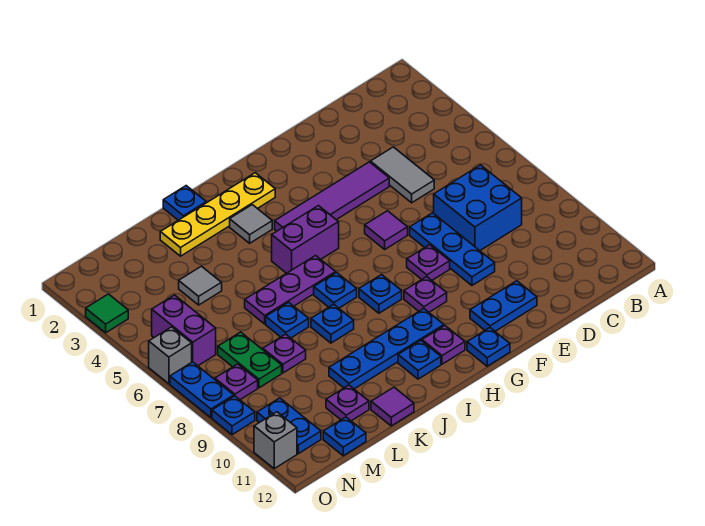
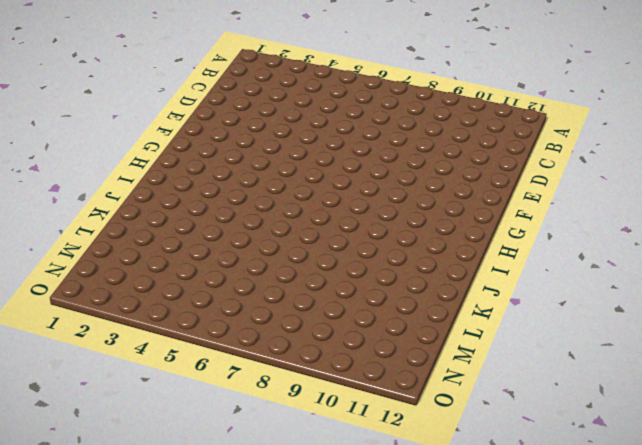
none -> blue 2x2 brick [434,165,522,251]
none -> grey 1x2 tile [371,147,434,203]
none -> purple 1x4 tile [275,162,389,231]
none -> blue 1x3 plate [410,213,495,285]

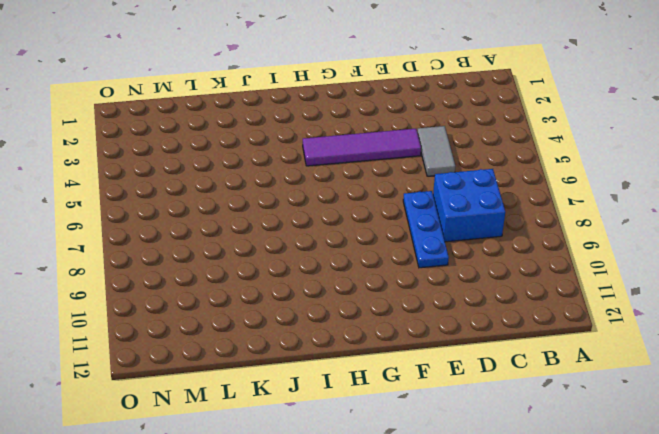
none -> blue 1x2 plate [470,281,537,331]
none -> purple 1x1 tile [365,211,408,249]
none -> purple 1x1 plate [407,245,450,280]
none -> purple 1x1 plate [404,277,447,312]

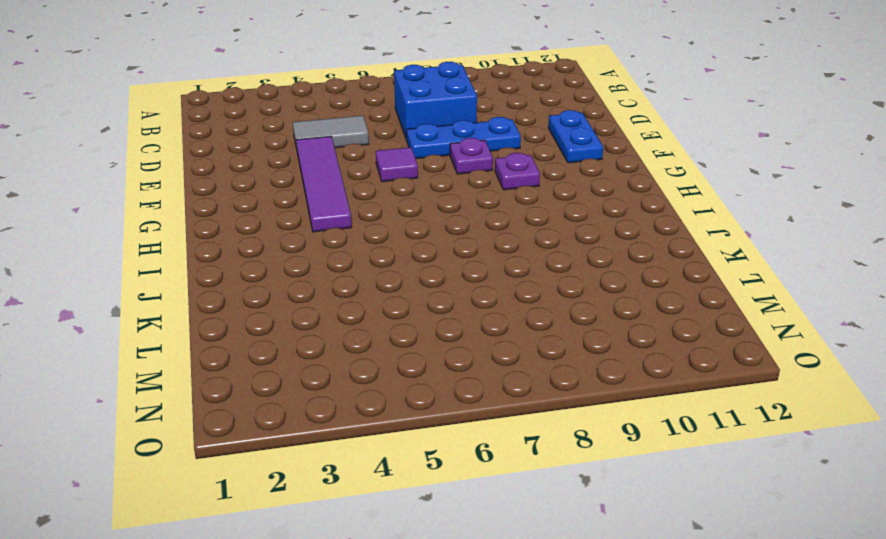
none -> blue 1x1 plate [467,328,510,366]
none -> yellow 1x4 plate [160,173,275,256]
none -> purple 1x2 brick [272,206,339,273]
none -> blue 1x1 plate [359,275,402,313]

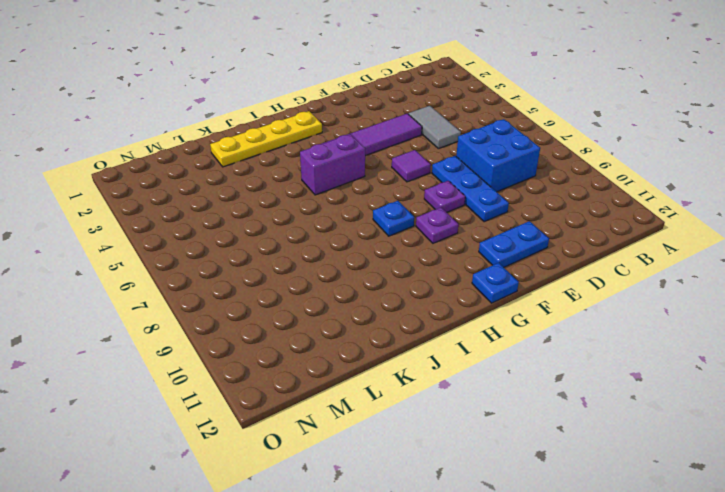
none -> blue 1x4 plate [329,309,444,389]
none -> purple 1x1 plate [422,326,465,364]
none -> grey 1x1 tile [230,205,272,243]
none -> purple 1x3 plate [245,256,336,324]

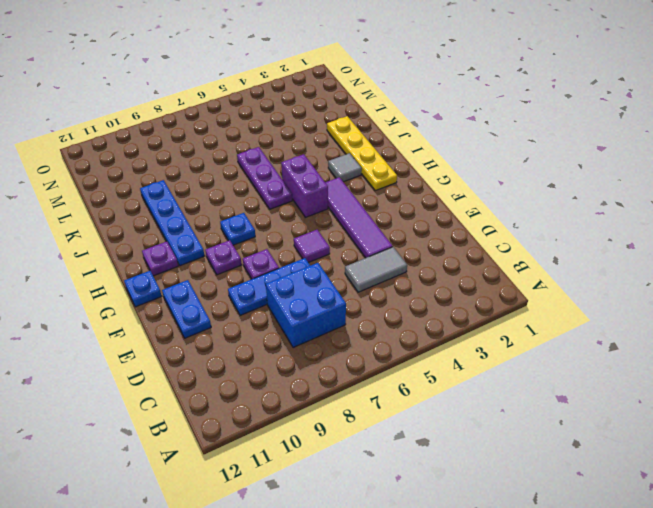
none -> blue 1x1 plate [314,273,357,308]
none -> blue 1x1 plate [398,341,441,379]
none -> blue 1x1 plate [163,186,206,220]
none -> blue 1x1 plate [311,304,354,343]

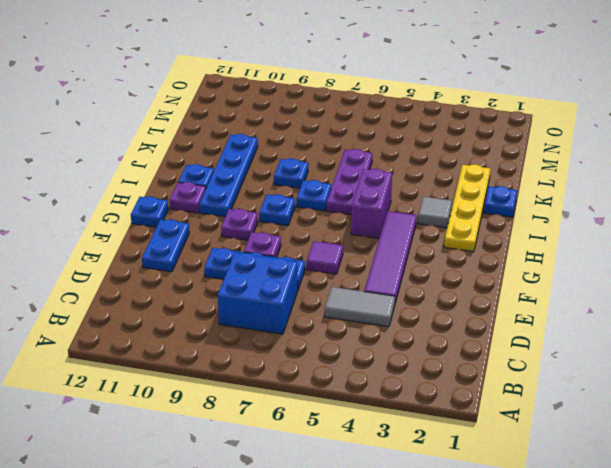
none -> blue 1x1 plate [266,302,309,338]
none -> purple 1x1 tile [371,387,414,426]
none -> grey 1x1 tile [179,266,222,305]
none -> purple 1x1 plate [263,334,306,373]

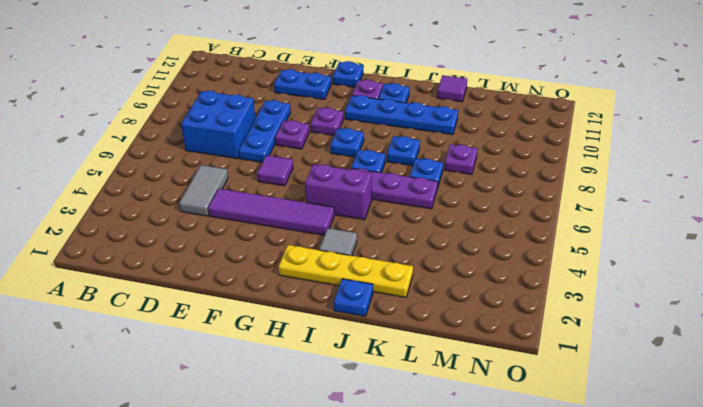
none -> grey 1x1 tile [179,266,222,305]
none -> purple 1x1 plate [326,385,369,421]
none -> green 1x2 plate [218,332,282,388]
none -> blue 1x1 plate [323,417,366,456]

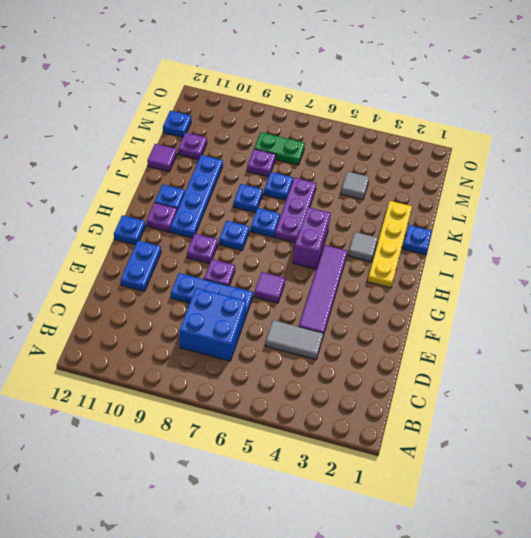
none -> purple 1x2 brick [152,295,216,366]
none -> purple 1x1 plate [215,364,258,400]
none -> blue 1x2 plate [257,398,321,454]
none -> green 1x1 tile [86,294,128,333]

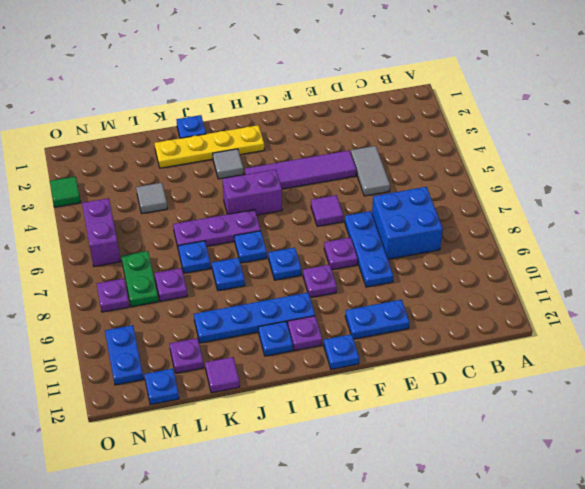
none -> grey 1x1 brick [149,327,192,384]
none -> blue 1x2 plate [170,362,234,418]
none -> blue 1x1 plate [212,396,255,435]
none -> grey 1x1 brick [254,412,297,468]

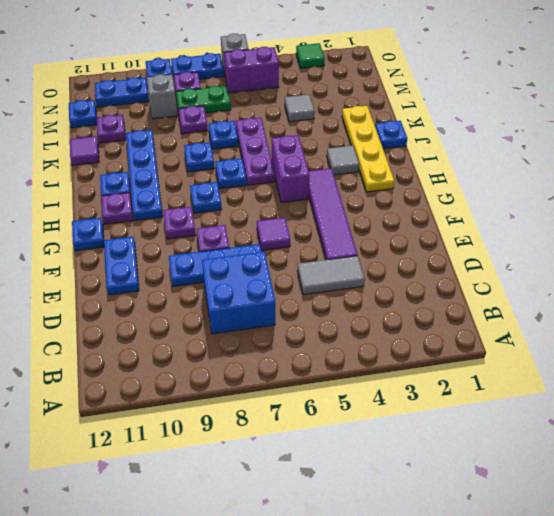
grey 1x1 brick [147,74,178,119] -> grey 1x1 brick moved to [254,412,297,468]

